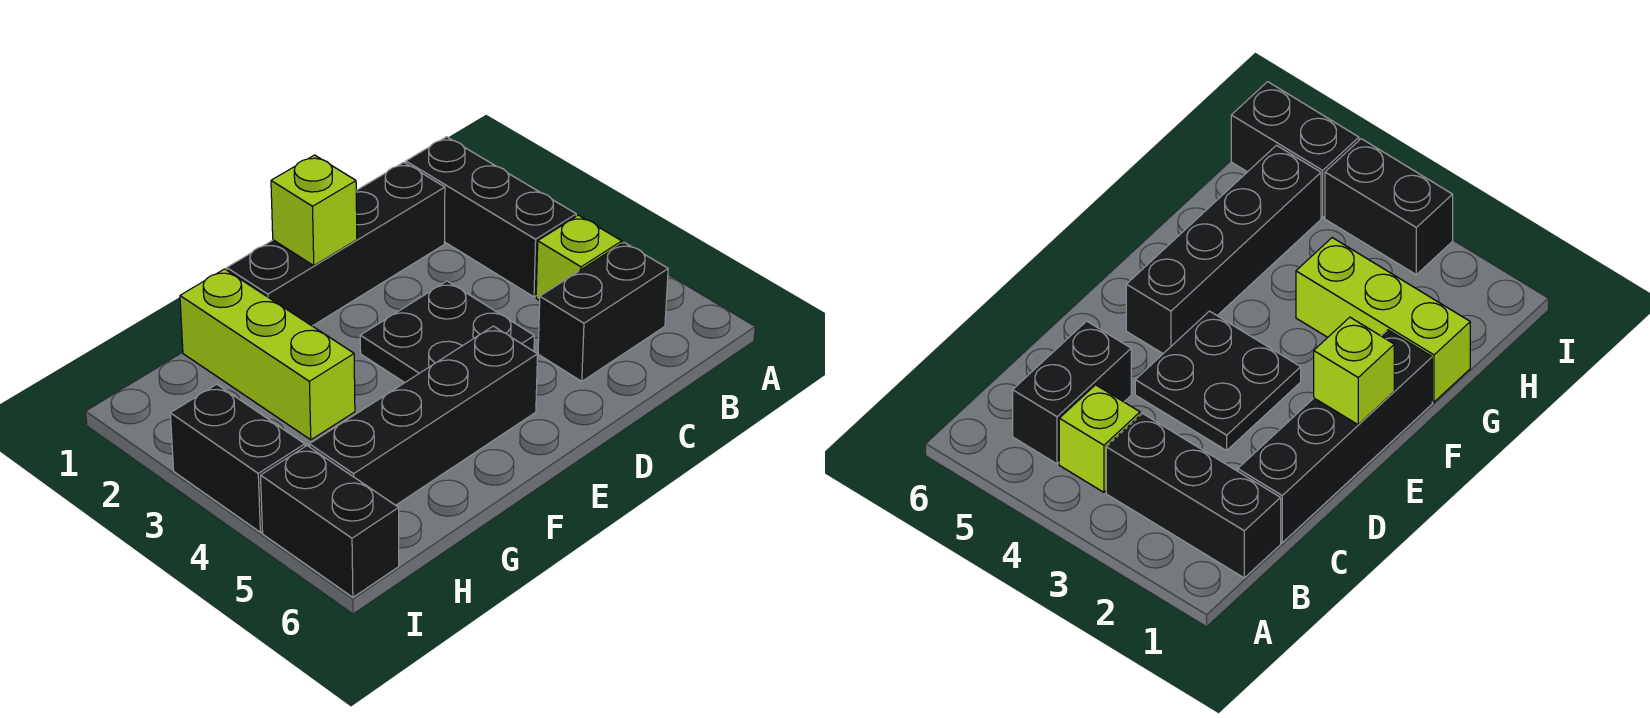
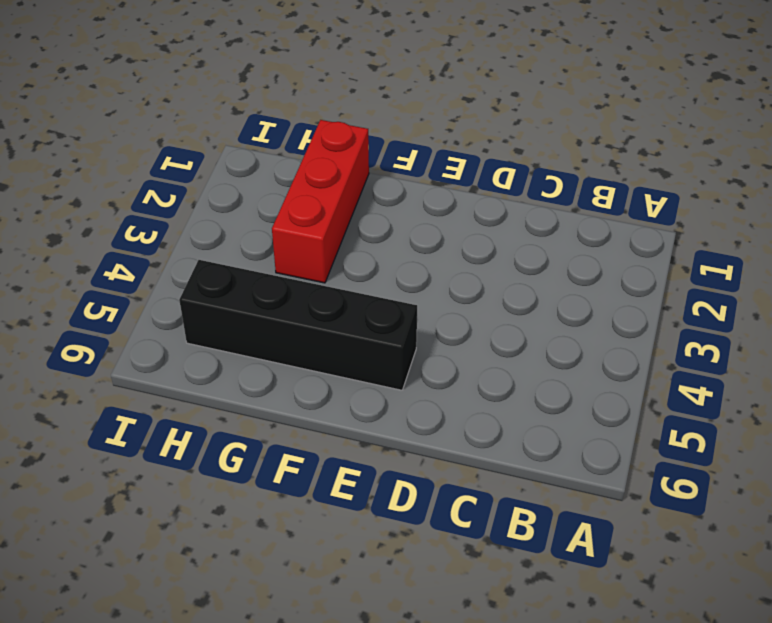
red 1x3 brick [272,120,369,283] -> lime 1x3 brick [180,269,355,440]
none -> black 1x3 brick [406,137,576,297]
none -> lime 1x1 brick [536,215,622,301]

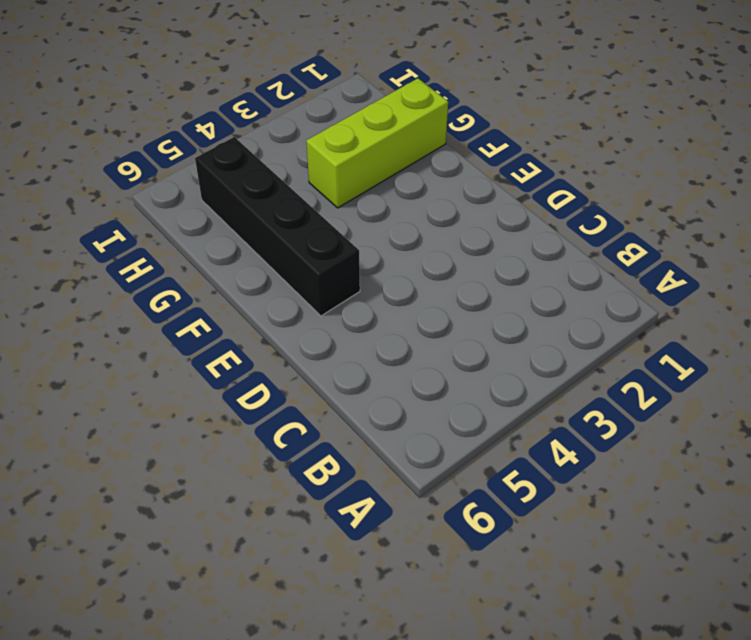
none -> black 1x3 brick [406,137,576,297]
none -> lime 1x1 brick [536,215,622,301]

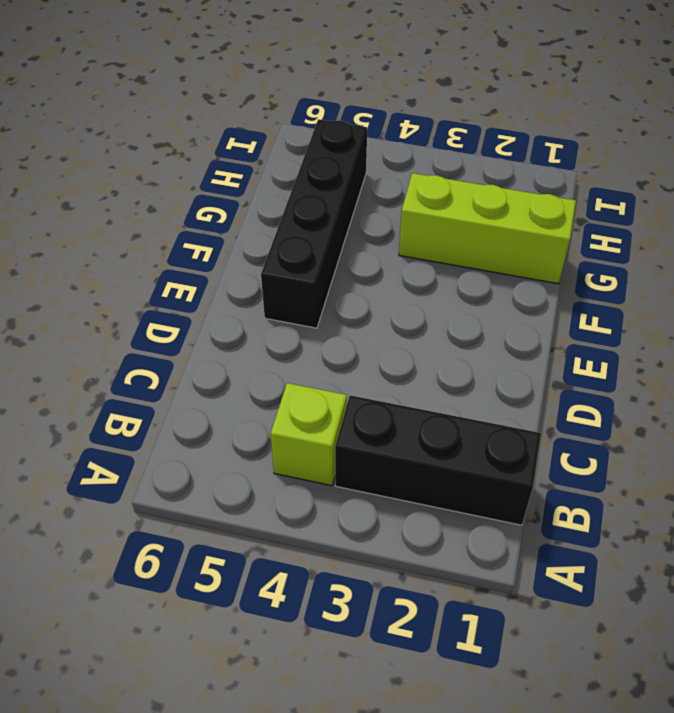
none -> black 1x2 brick [538,242,668,381]
none -> black 1x4 brick [227,162,445,326]

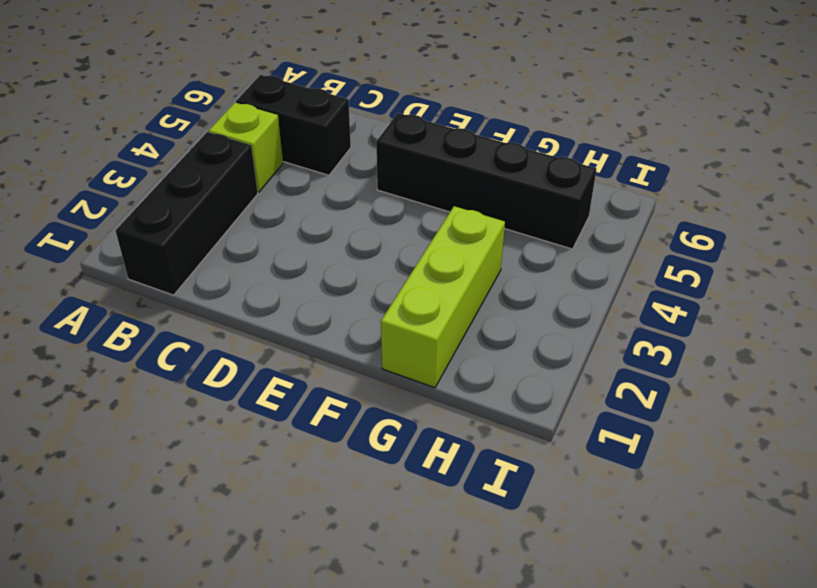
none -> black 1x4 brick [227,162,445,326]
none -> black 2x2 plate [360,281,534,383]

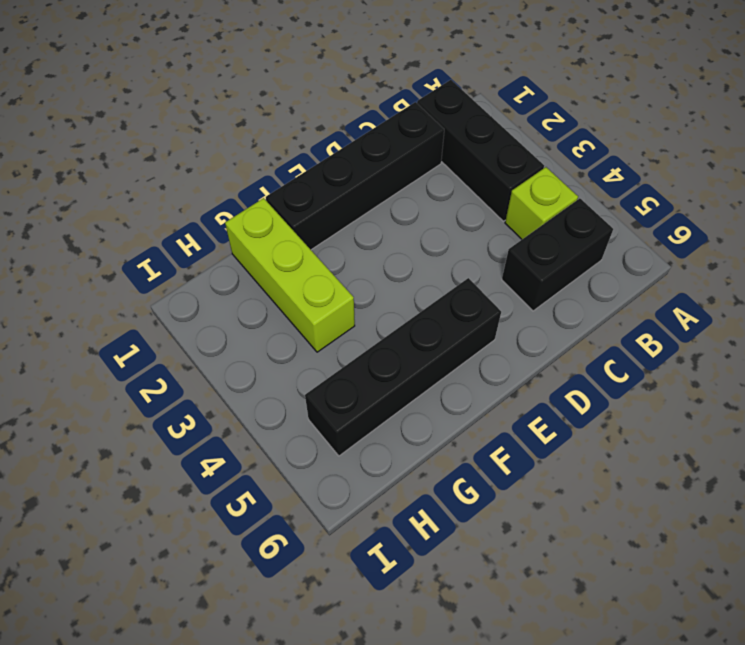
none -> black 2x2 plate [360,281,534,383]
none -> black 1x2 brick [170,384,305,532]

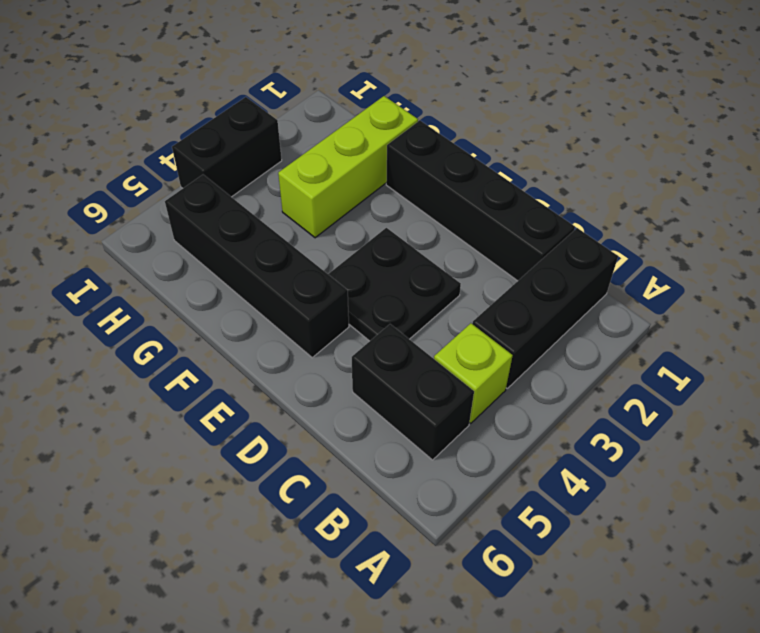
none -> black 1x2 brick [261,446,399,597]
none -> lime 1x1 brick [271,155,357,266]

